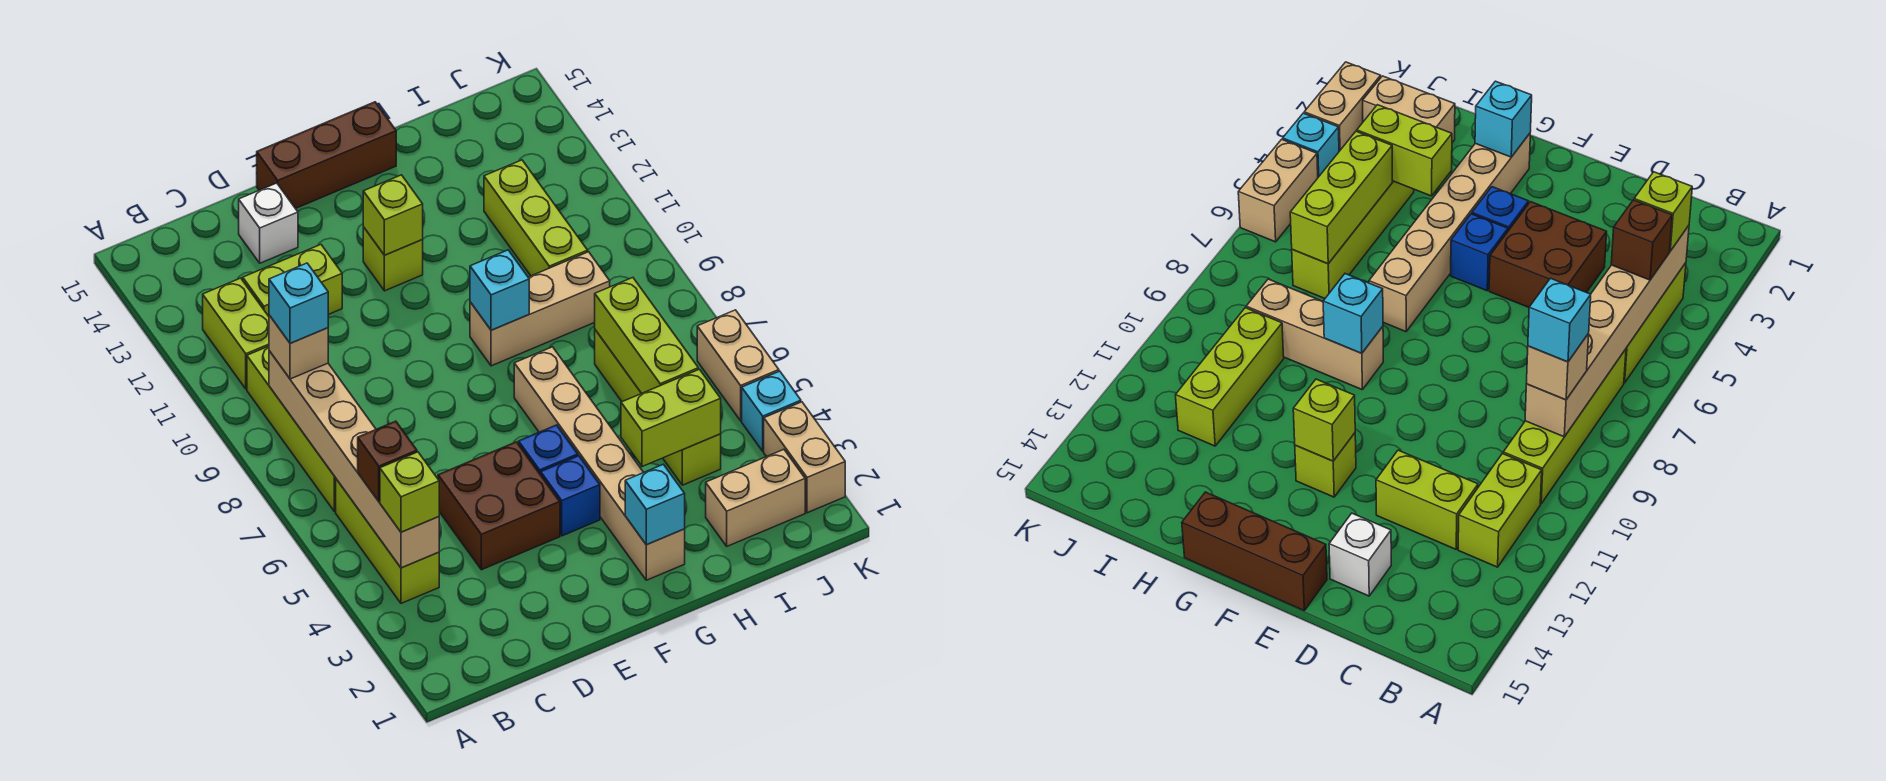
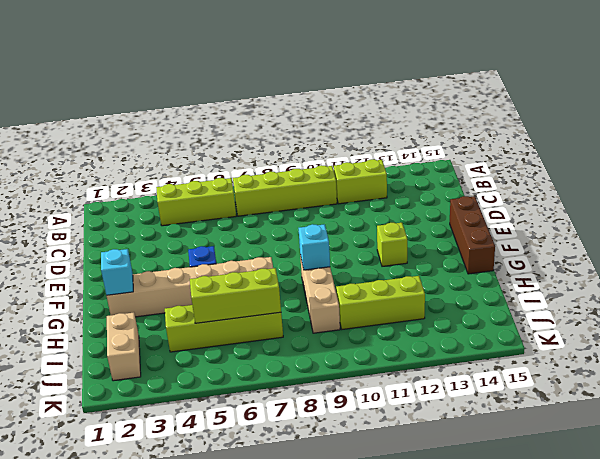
none -> lime 1x2 brick [243,245,342,316]
none -> brown 2x2 brick [438,442,560,570]
none -> white 1x1 brick [239,183,298,263]

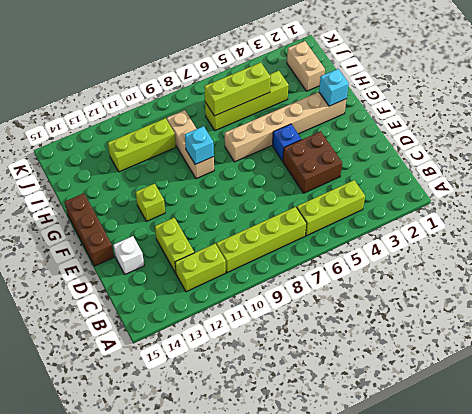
none -> blue 1x1 brick [541,456,600,536]
none -> tan 1x2 brick [764,402,845,513]
none -> cyan 1x1 brick [742,371,801,451]

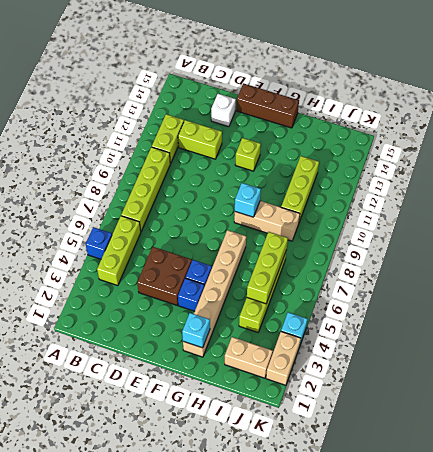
blue 1x1 brick [86,227,112,259] -> none
none -> tan 1x2 brick [697,310,779,421]
none -> tan 1x6 brick [269,351,439,568]
none -> lime 1x1 brick [363,175,423,255]

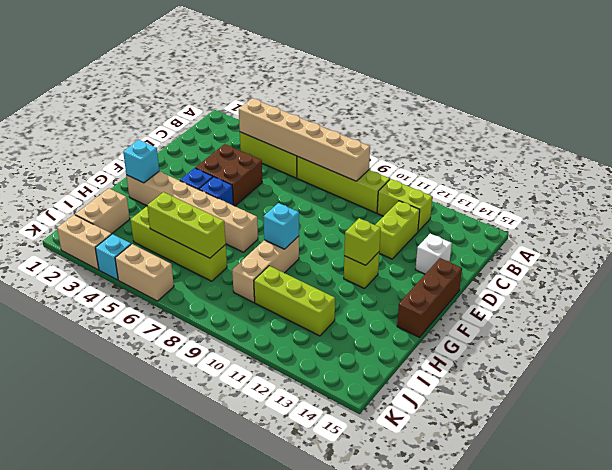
none -> lime 1x2 brick [621,369,721,467]
none -> lime 1x1 brick [380,452,439,532]
none -> brown 1x1 brick [358,421,417,501]

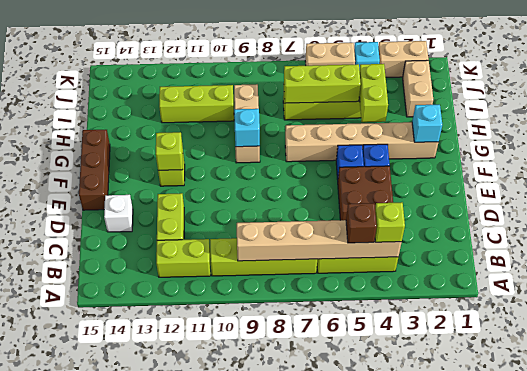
none -> tan 1x1 brick [269,315,328,379]
none -> cyan 1x1 brick [269,263,328,343]

